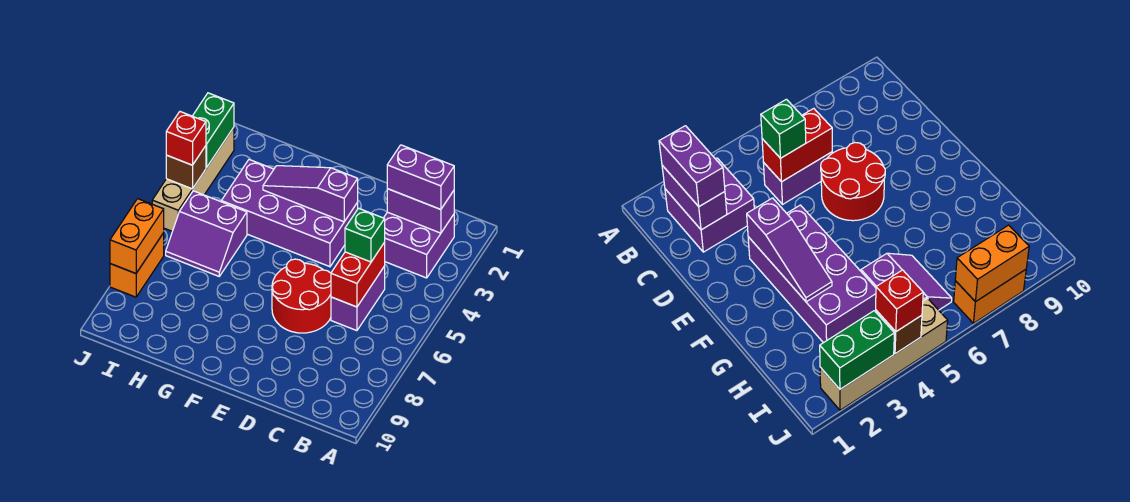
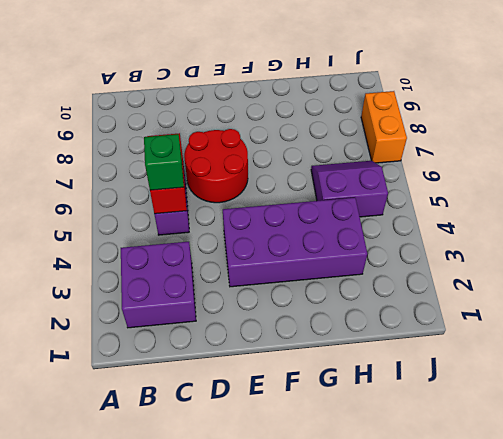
none -> tan 1x4 brick [152,128,234,231]
none -> purple 1x2 brick [387,189,454,233]
none -> purple 1x3 slope [263,166,358,222]

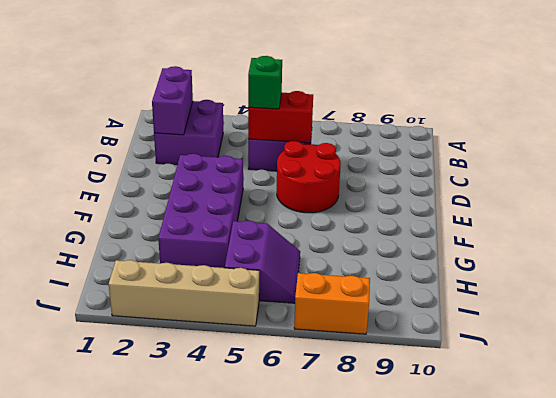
none -> purple 1x3 slope [263,166,358,222]
none -> green 1x2 brick [193,93,234,168]
none -> brown 1x1 brick [166,146,206,189]

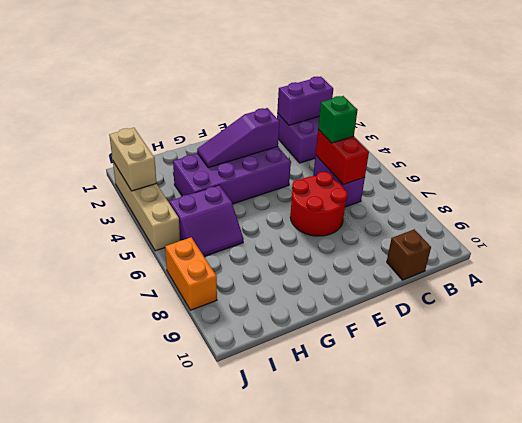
brown 1x1 brick [387,229,431,280] -> brown 1x1 brick moved to [166,146,206,189]
tan 1x2 brick [109,128,157,191] -> green 1x2 brick [193,93,234,168]
none -> orange 1x2 brick [110,199,164,273]
none -> purple 1x2 brick [387,145,454,209]
none -> red 1x1 brick [166,112,206,165]

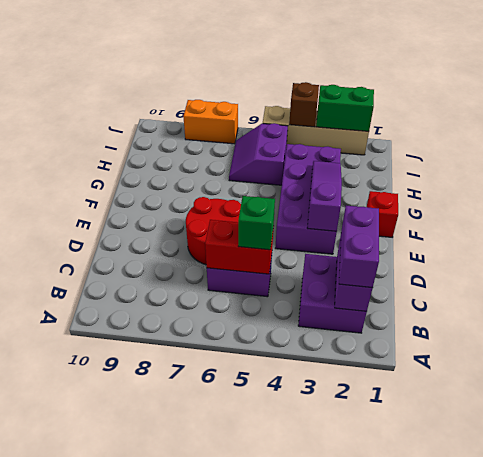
red 1x1 brick [367,191,398,237] -> red 1x1 brick moved to [166,112,206,165]
none -> orange 1x2 brick [110,199,164,273]

